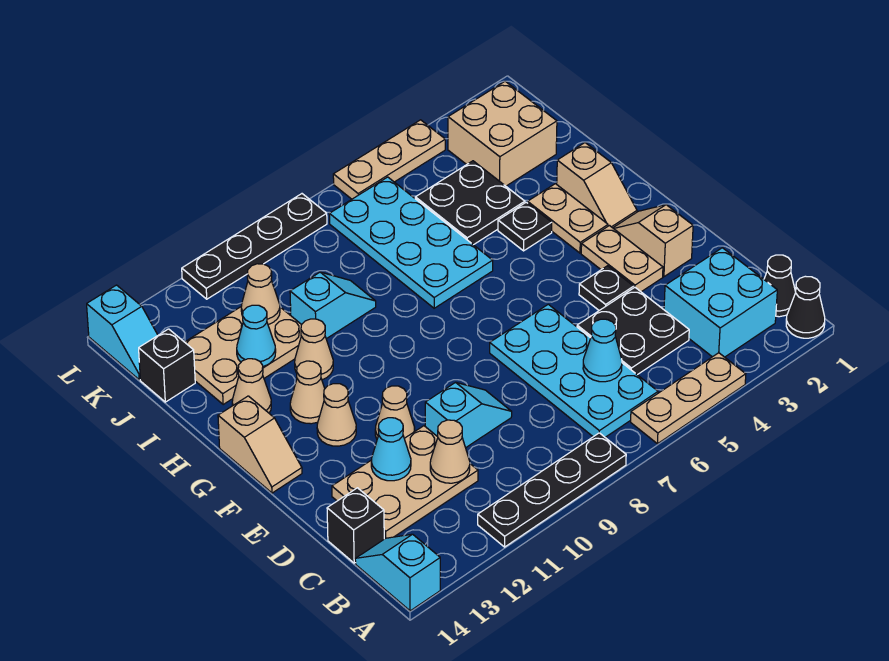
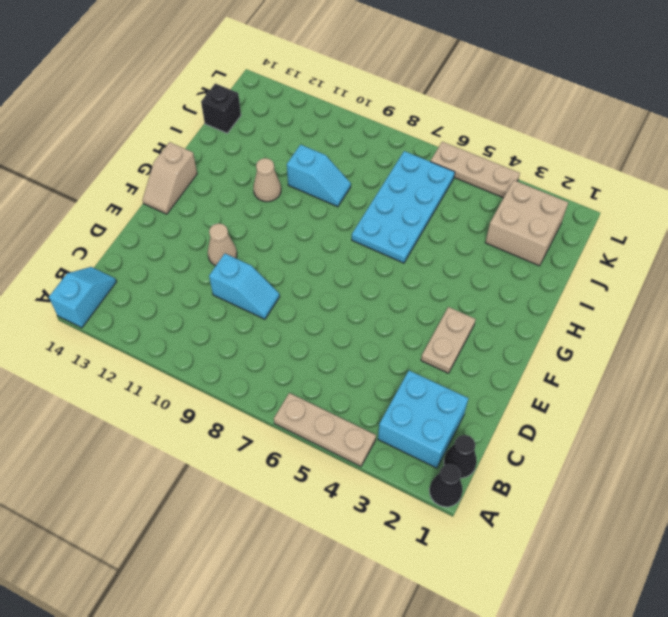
none -> black 1x4 plate [478,433,626,547]
none -> cyan 2x4 plate [490,304,658,437]
none -> black 2x2 plate [577,288,689,375]
none -> tan 2x3 plate [332,426,478,539]

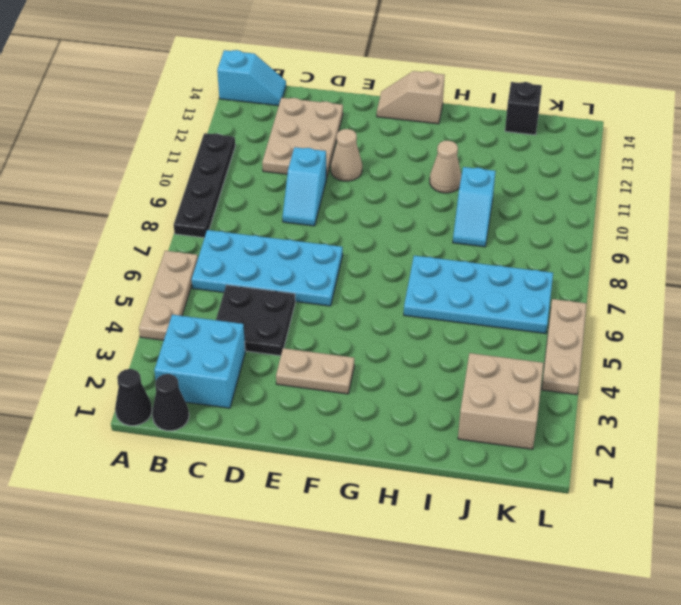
none -> black 1x1 brick [327,488,384,563]
none -> tan 1x2 slope [613,205,693,277]
none -> black 1x1 plate [579,266,634,310]
none -> tan 1x1 cone [317,384,356,446]

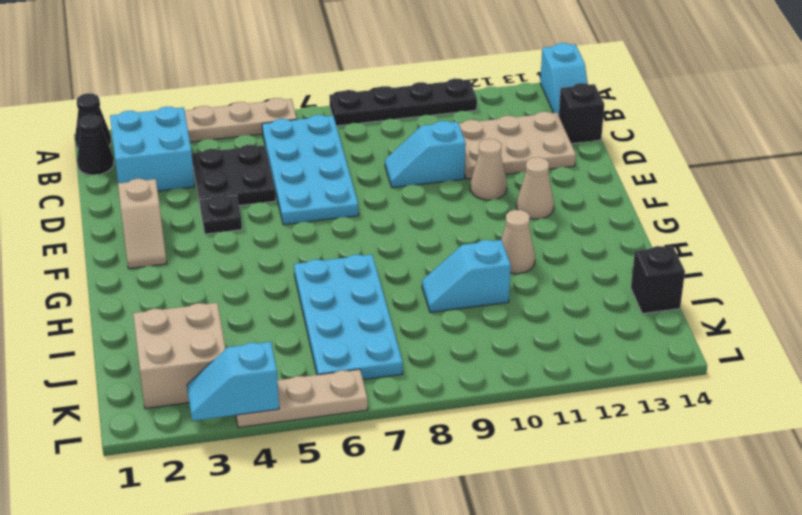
cyan 1x2 slope [187,342,279,421] -> cyan 1x2 slope turned to [87,285,158,380]
none -> tan 1x2 plate [581,226,663,292]
none -> tan 1x2 slope [218,396,302,493]
none -> tan 1x2 slope [557,143,637,228]
none -> tan 1x2 plate [528,184,608,253]

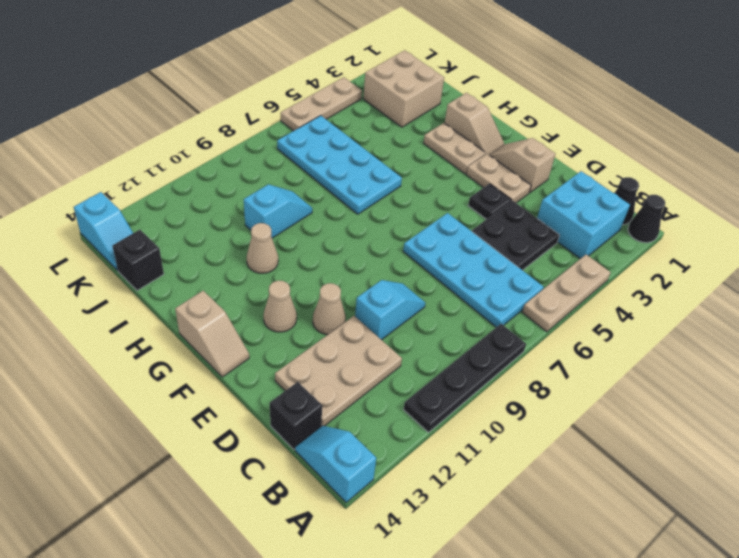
none -> tan 1x1 cone [290,361,325,424]
none -> black 1x1 plate [498,202,552,251]
none -> tan 1x1 cone [232,359,271,413]
none -> black 2x2 plate [415,161,525,245]

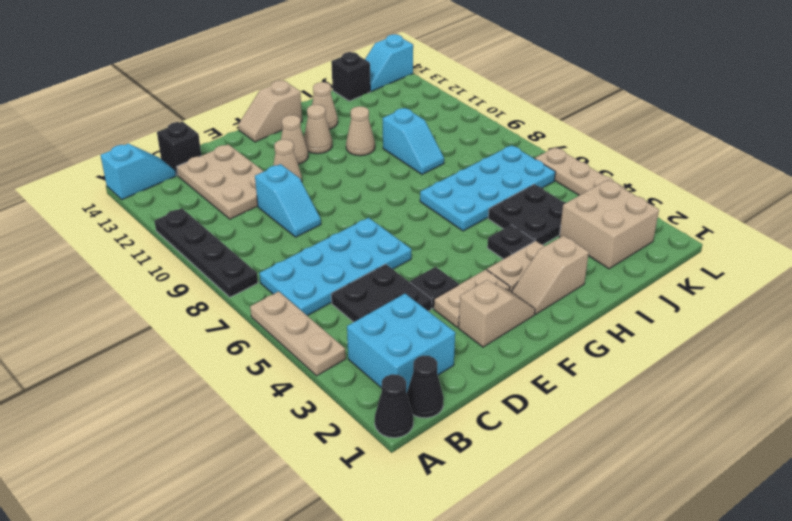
none -> tan 2x3 plate [185,307,301,404]
none -> black 1x4 plate [182,194,327,299]
none -> cyan 1x1 cone [583,319,622,382]
none -> tan 1x1 cone [430,420,470,483]

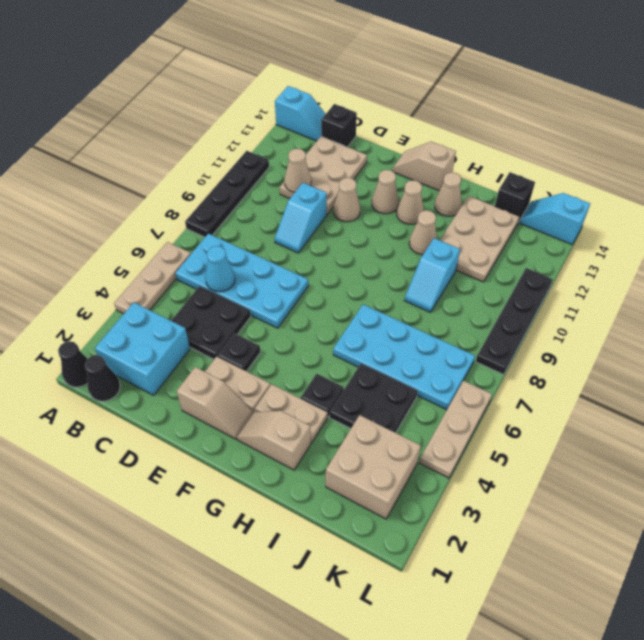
none -> cyan 1x1 cone [371,418,411,481]
none -> cyan 1x1 cone [237,305,276,367]
none -> tan 1x1 cone [241,264,280,325]

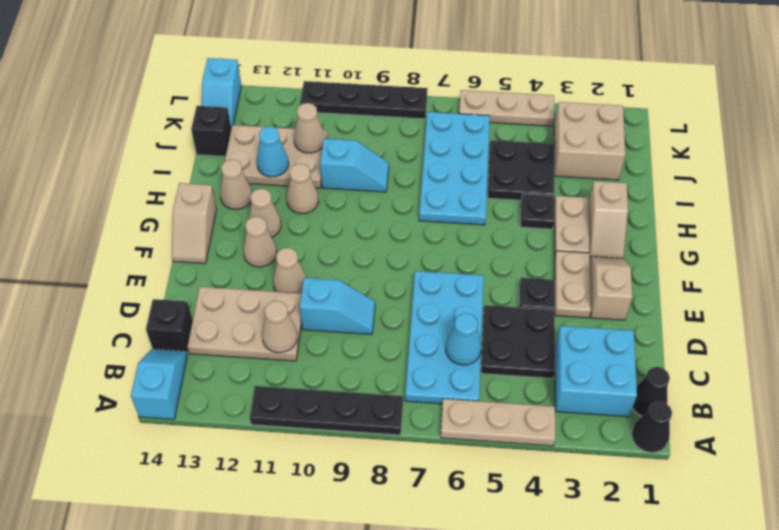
none -> cyan 1x1 cone [371,418,411,481]

